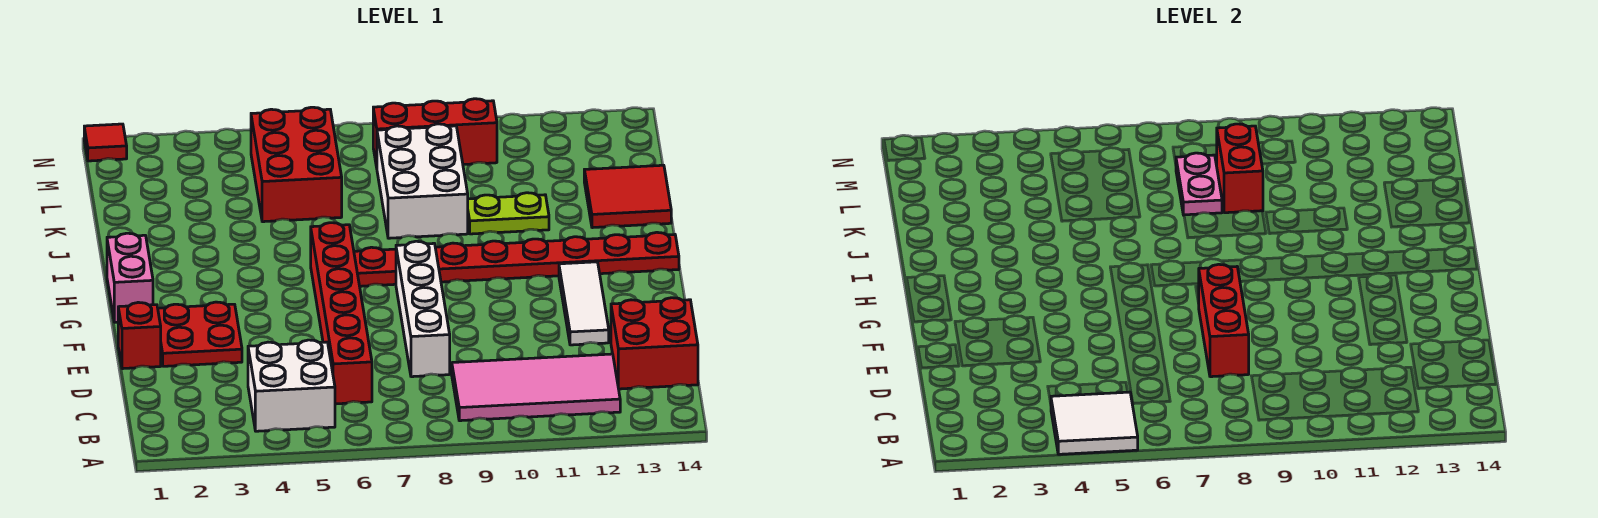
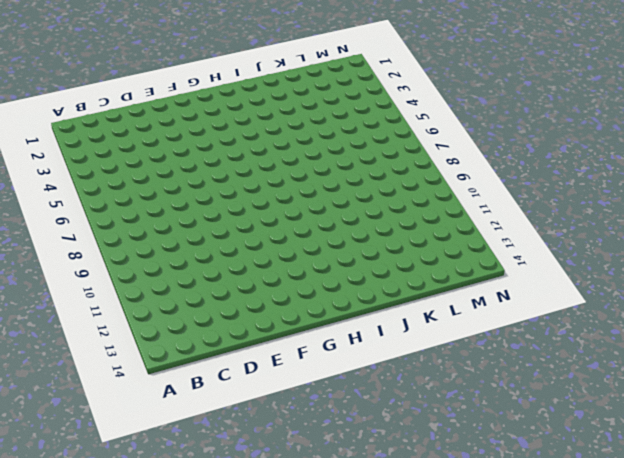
none -> white 2x2 brick [248,340,335,431]
none -> pink 2x4 tile [452,354,620,421]
none -> red 1x6 brick [311,223,372,404]

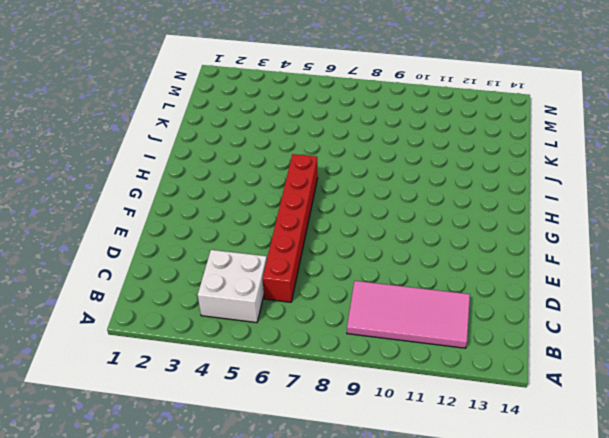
none -> red 2x2 brick [611,298,698,389]
none -> white 1x4 brick [396,241,450,377]
none -> red 1x1 brick [118,302,161,369]

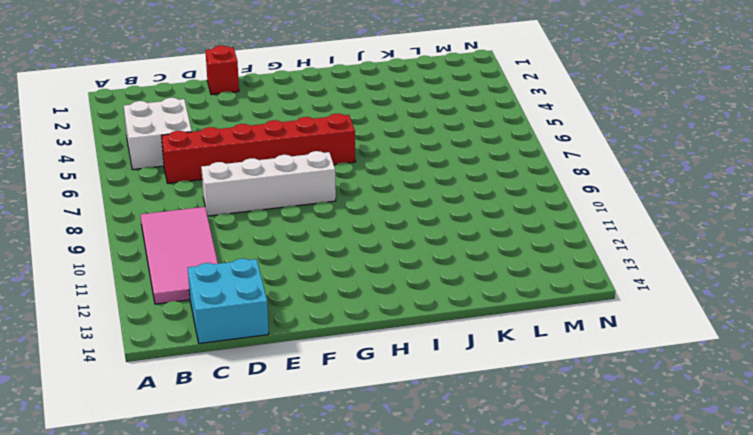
cyan 2x2 brick [188,259,269,344] -> red 2x2 brick [611,298,698,389]
none -> red 2x2 plate [158,302,242,366]
none -> white 1x3 tile [559,262,609,345]
none -> pink 1x2 brick [107,233,153,322]

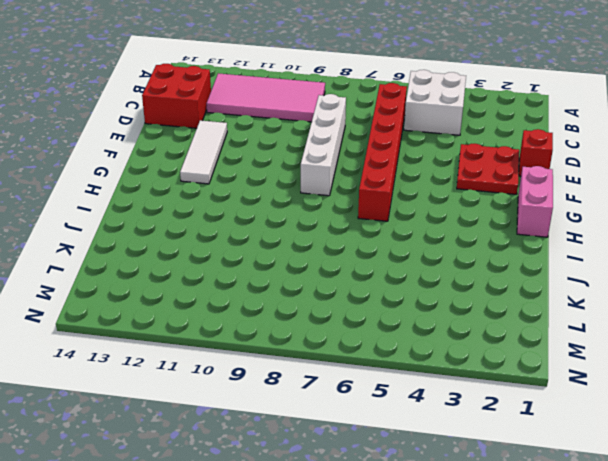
none -> red 1x8 plate [354,232,679,286]
none -> white 2x3 brick [377,124,468,238]
none -> lime 1x2 plate [468,193,549,234]

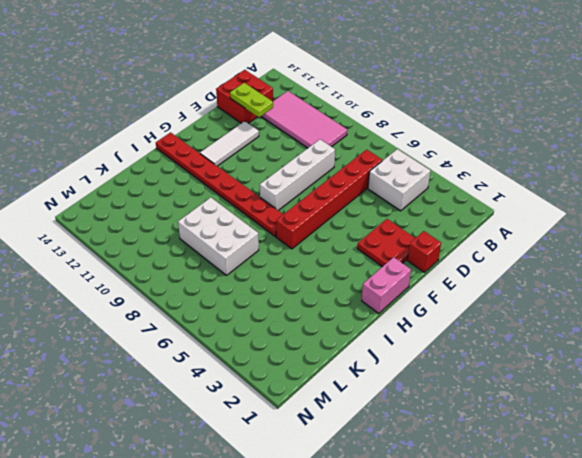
lime 1x2 plate [230,83,273,117] -> lime 1x2 plate moved to [468,193,549,234]
white 2x3 brick [178,198,259,275] -> white 2x3 brick turned to [377,124,468,238]
none -> red 2x2 tile [584,165,671,228]
none -> red 2x3 brick [251,107,342,222]
none -> red 1x3 brick [373,99,497,167]

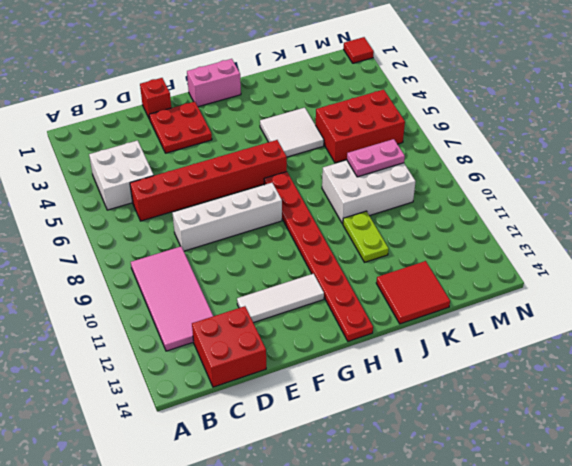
white 2x2 tile [260,108,324,157] -> white 2x2 tile moved to [1051,392,1138,454]
none -> red 1x3 brick [373,99,497,167]
none -> red 1x3 brick [1199,264,1249,377]
none -> red 1x2 brick [1217,124,1263,213]

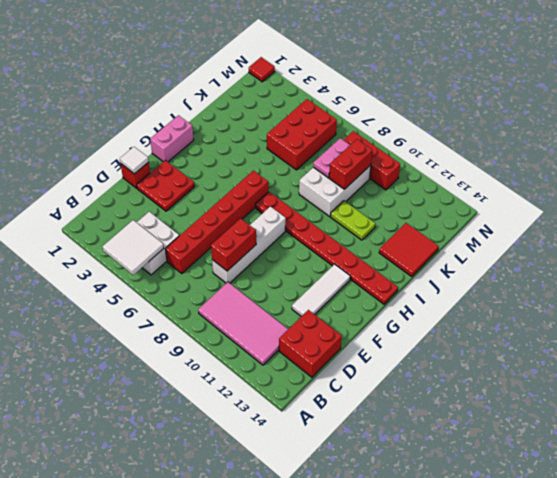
red 1x2 brick [211,218,256,271] -> red 1x3 brick [1199,264,1249,377]
white 1x1 tile [120,147,149,174] -> none

